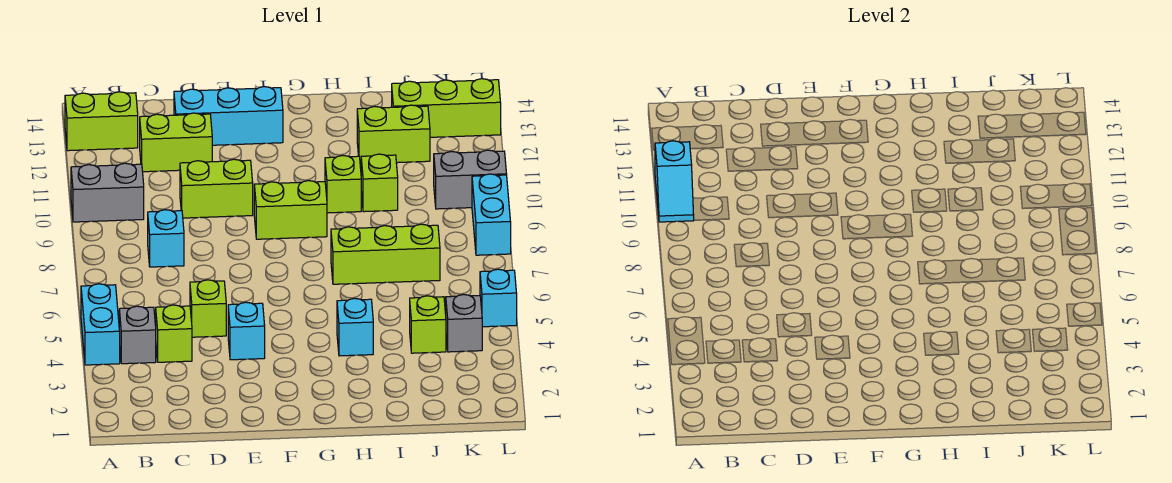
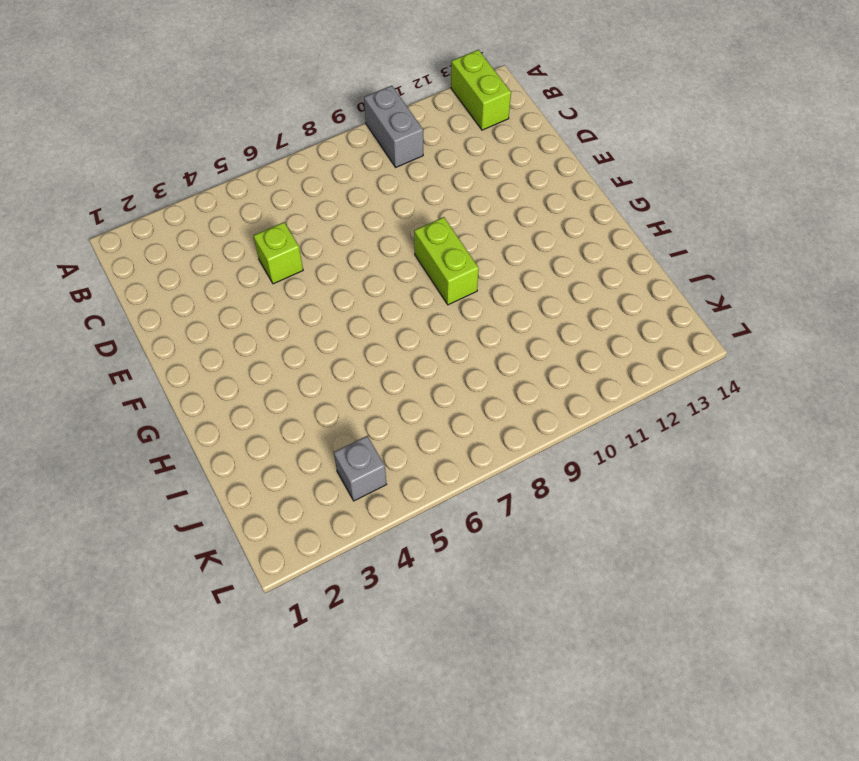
none -> cyan 1x2 brick [81,284,120,365]
none -> grey 1x1 brick [119,306,156,364]
none -> lime 1x1 brick [156,305,192,362]

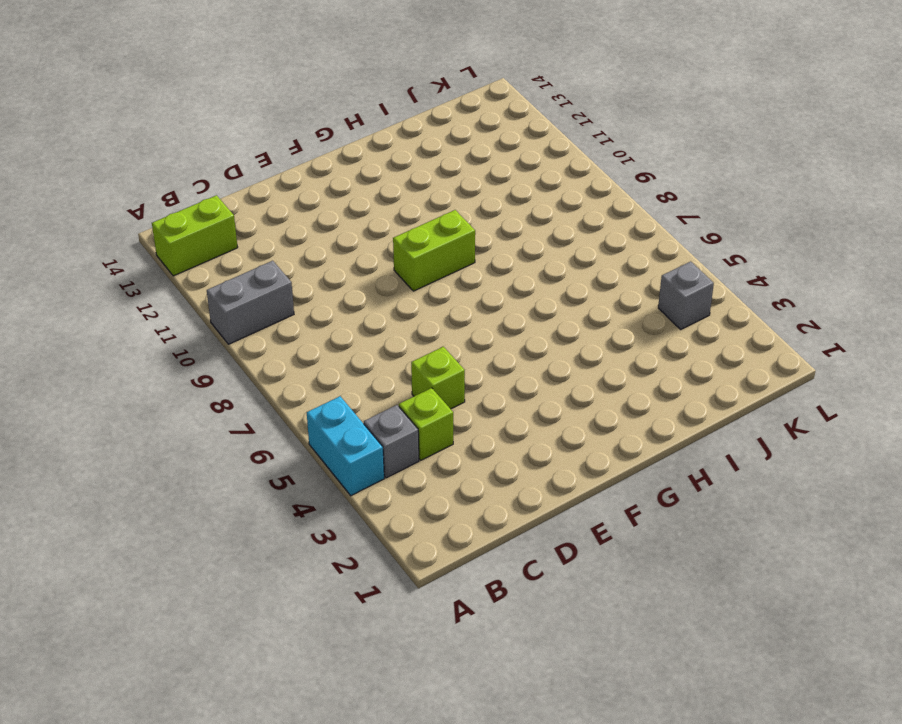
none -> cyan 1x1 brick [148,210,184,267]
none -> lime 1x2 brick [140,113,212,172]
none -> lime 1x2 brick [180,159,253,218]

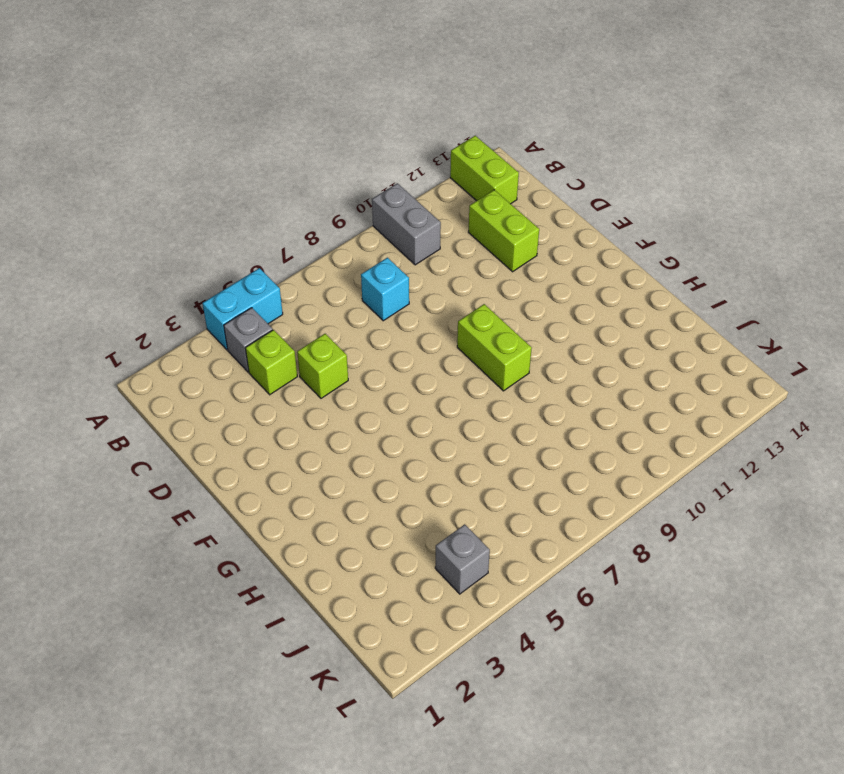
none -> lime 1x2 brick [180,159,253,218]
none -> cyan 1x3 brick [174,87,283,145]
none -> cyan 1x1 brick [228,302,265,360]

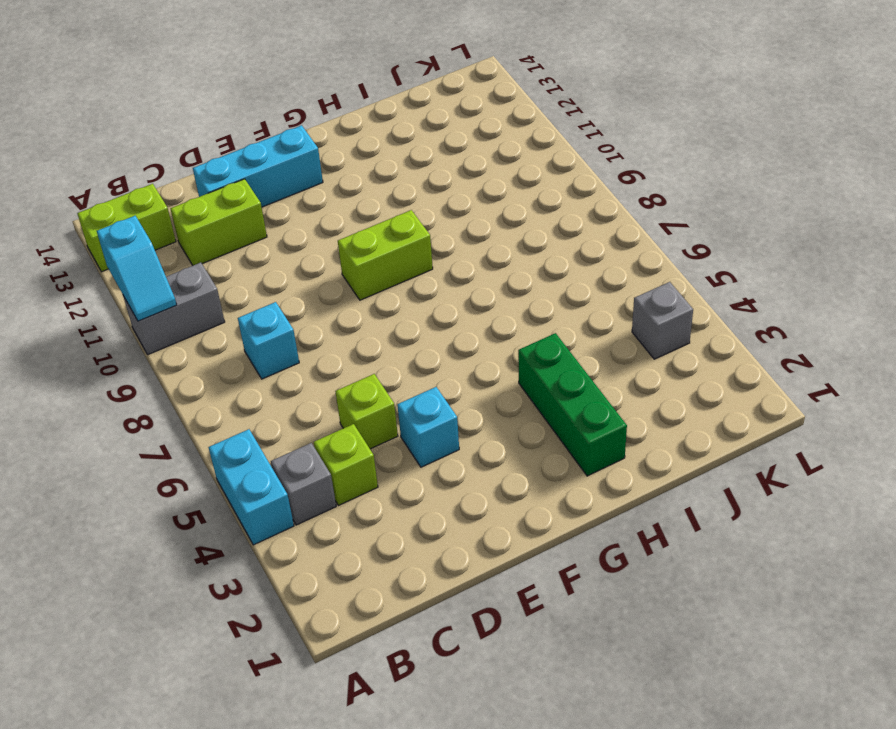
green 1x3 brick [518,333,627,476] -> cyan 1x1 brick [337,298,373,356]
none -> lime 1x2 brick [180,159,253,218]
none -> lime 1x3 brick [331,224,440,284]
none -> lime 1x1 brick [325,155,361,213]

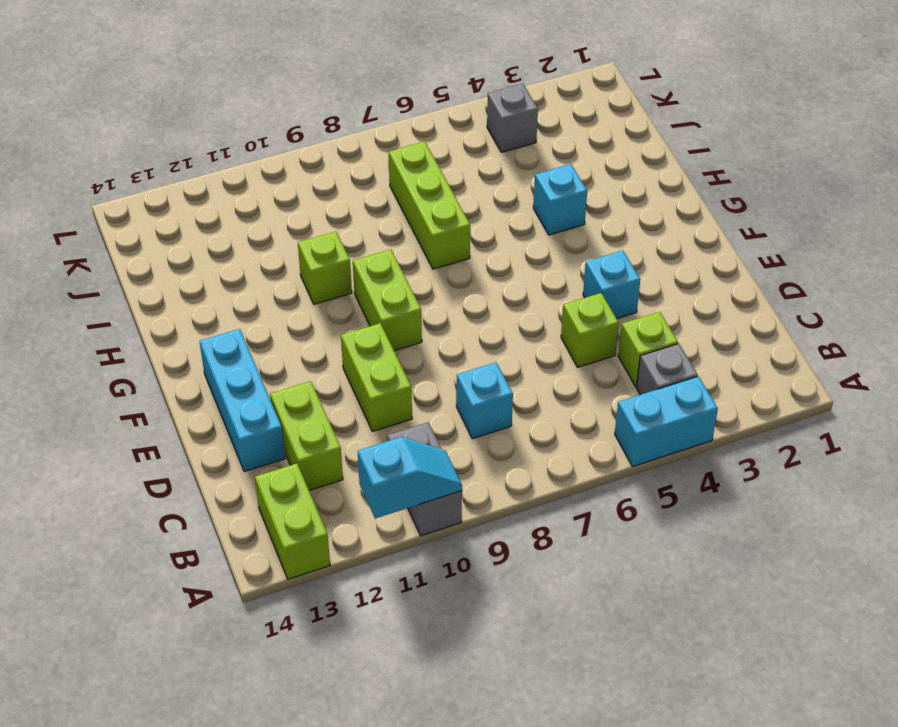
none -> lime 1x1 brick [361,154,398,212]
none -> lime 1x2 brick [357,105,430,164]
none -> lime 1x1 brick [410,296,446,353]

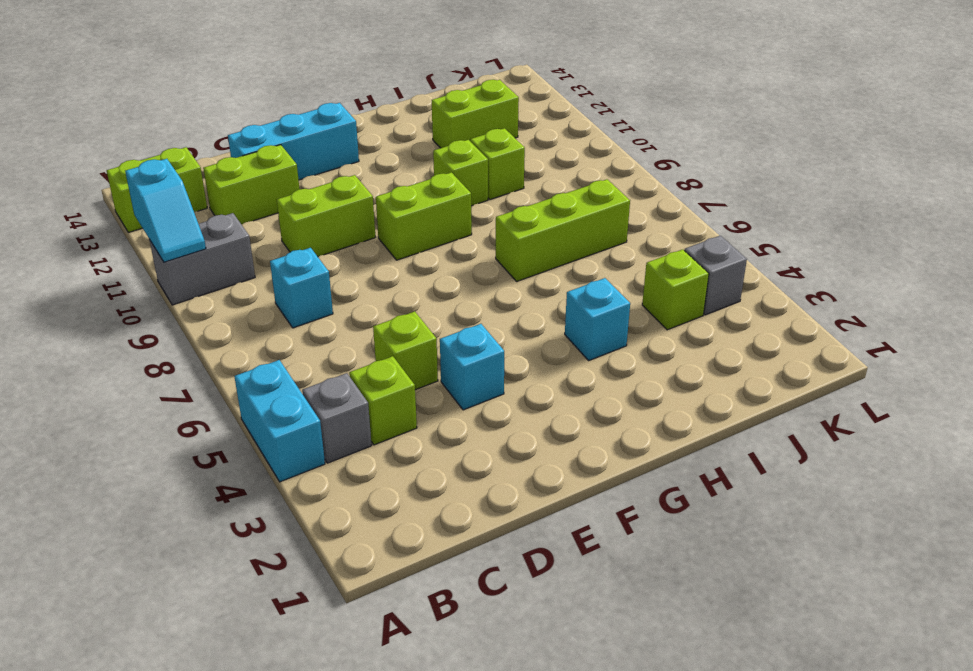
none -> lime 1x3 brick [392,79,501,137]
none -> grey 1x2 brick [434,150,507,209]
none -> cyan 1x1 brick [480,269,517,327]

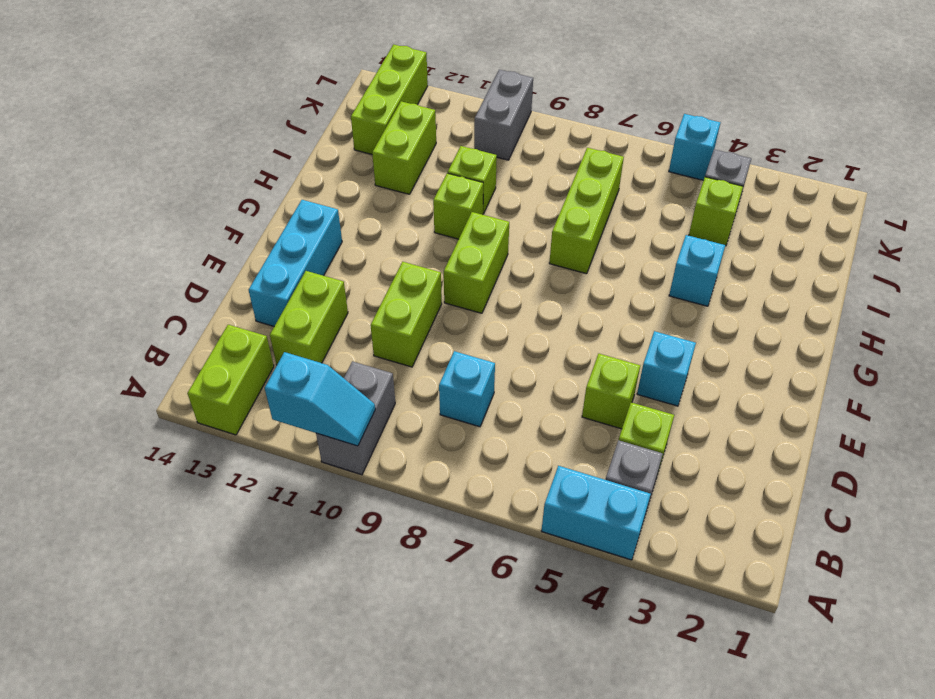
none -> cyan 1x2 brick [472,174,511,255]

